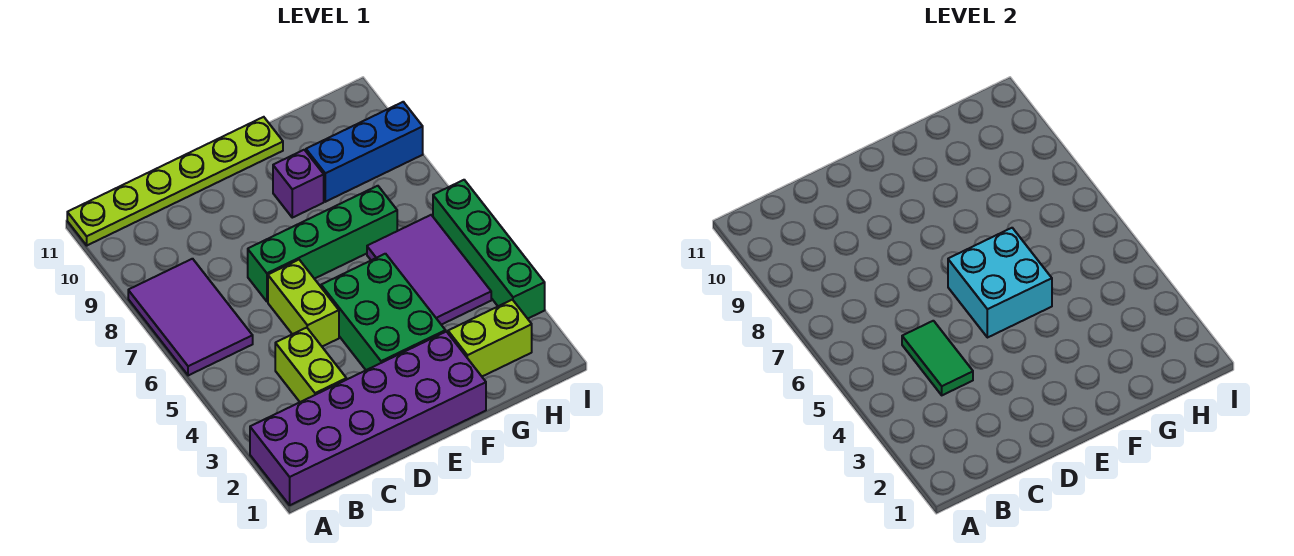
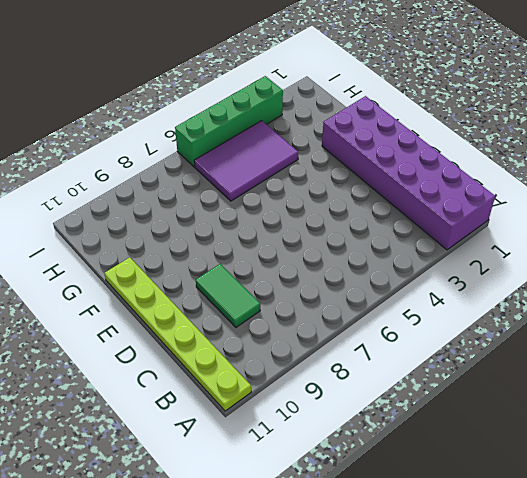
green 1x2 tile [196,264,260,327] -> green 1x2 tile turned to [902,321,973,395]
none -> purple 2x3 tile [128,259,253,376]
none -> lime 1x2 brick [275,328,346,402]
none -> lime 1x2 brick [268,260,339,346]

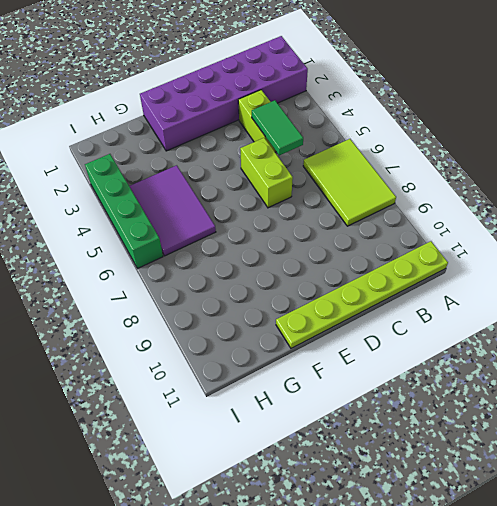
lime 2x3 tile [303,139,396,226] -> purple 2x3 tile [128,259,253,376]
none -> green 1x4 brick [248,186,397,301]
none -> green 2x3 brick [321,254,446,370]
none -> purple 1x1 brick [273,150,324,218]

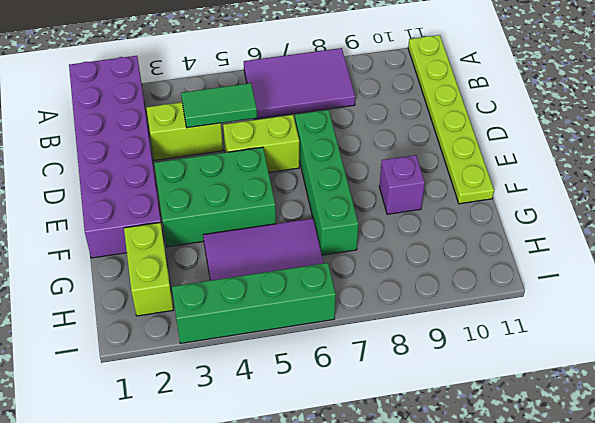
none -> blue 1x3 brick [306,102,423,202]
none -> cyan 2x2 brick [948,228,1052,338]

